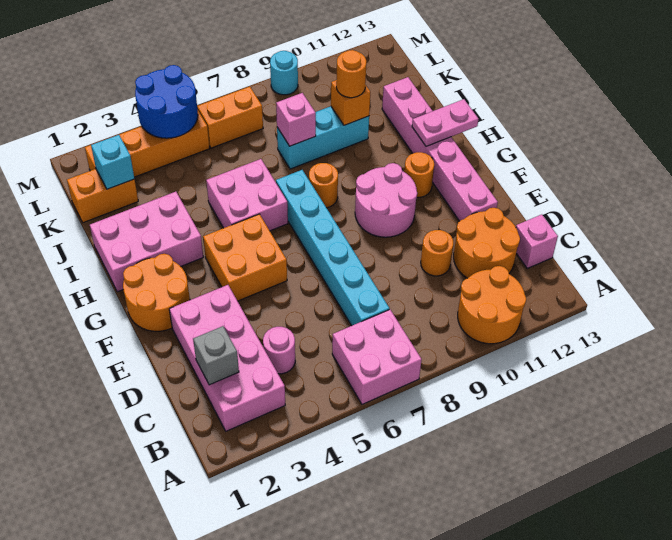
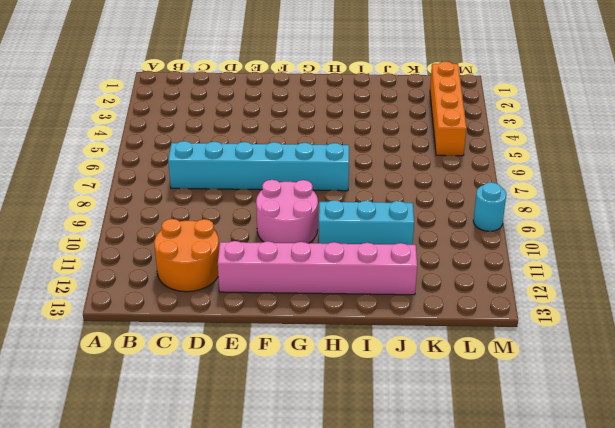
cyan 1x3 brick [319,200,414,245] -> cyan 1x3 brick turned to [277,106,369,169]
none -> pink 2x2 brick [332,309,422,404]
none -> orange 2x2 round brick [458,266,526,344]
none -> pink 2x4 brick [169,285,285,431]

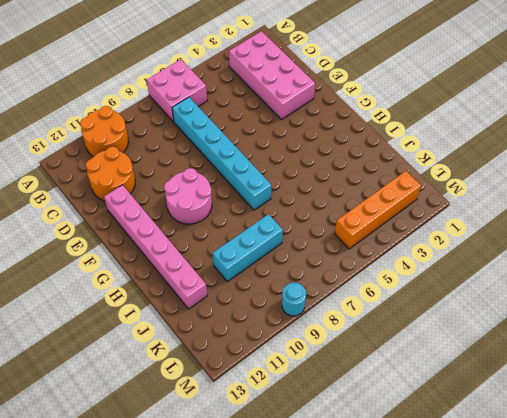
none -> pink 1x1 round brick [263,327,295,374]
none -> pink 1x1 brick [516,214,558,268]
none -> orange 1x1 round brick [421,230,453,276]

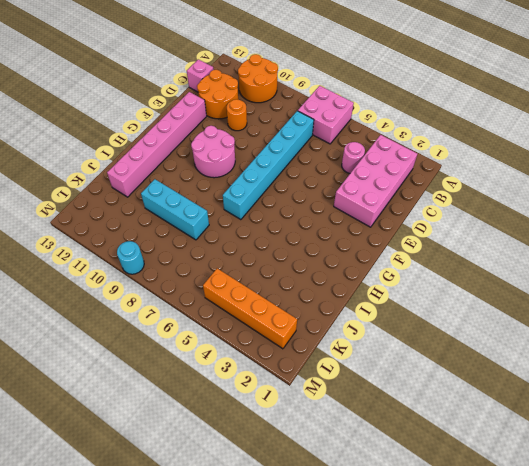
none -> orange 2x2 round brick [123,254,190,331]
none -> orange 2x2 brick [203,214,287,301]
none -> orange 1x1 round brick [404,152,434,197]

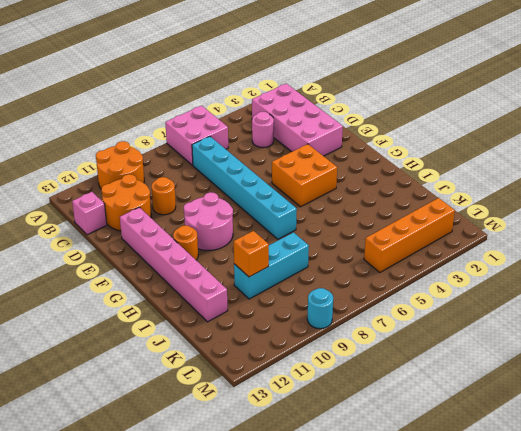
none -> orange 2x2 round brick [123,254,190,331]
none -> pink 2x3 brick [90,192,203,292]
none -> pink 2x2 brick [206,159,288,231]

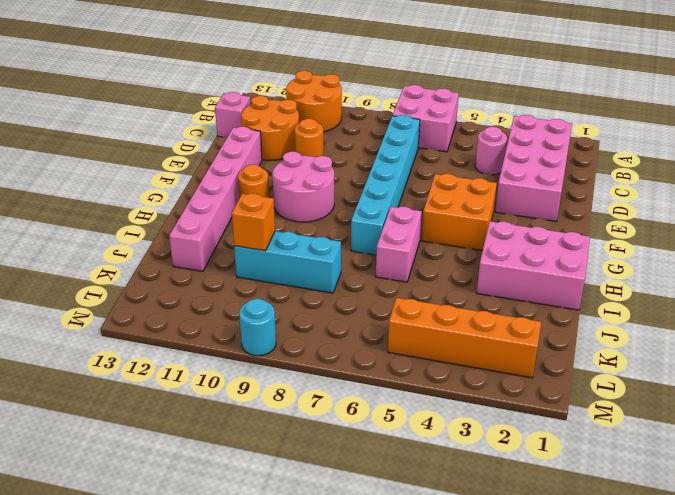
pink 1x2 brick [376,207,422,282] -> pink 2x2 brick [206,159,288,231]
none -> orange 2x2 round brick [123,254,190,331]
none -> orange 1x1 round brick [309,163,338,208]
none -> orange 1x2 brick [67,169,138,223]

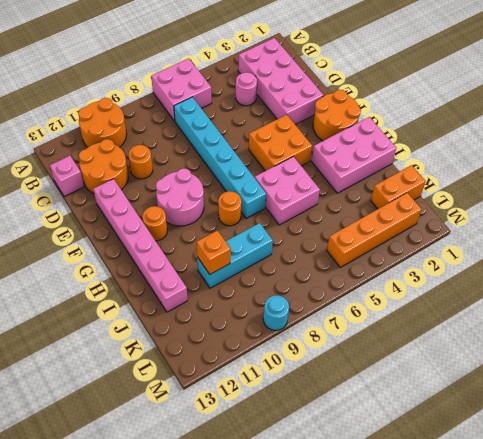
none -> orange 1x2 brick [197,87,263,148]
none -> grey 1x1 brick [193,326,239,385]
none -> pink 1x2 plate [412,99,478,146]

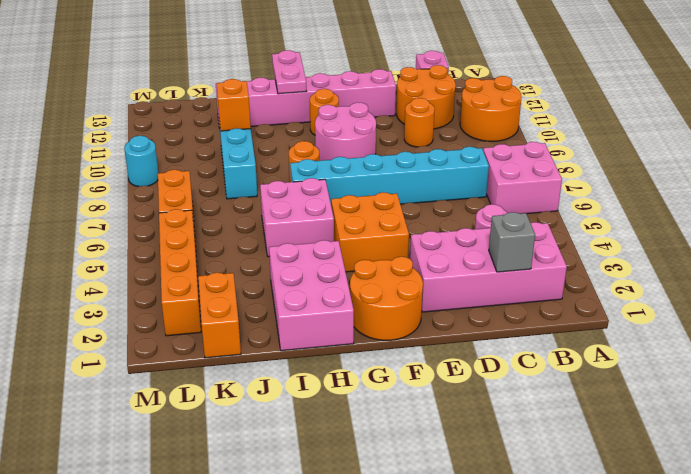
none -> pink 1x1 brick [276,93,316,146]
none -> cyan 1x1 brick [91,135,134,189]
none -> blue 2x2 round brick [135,65,198,138]

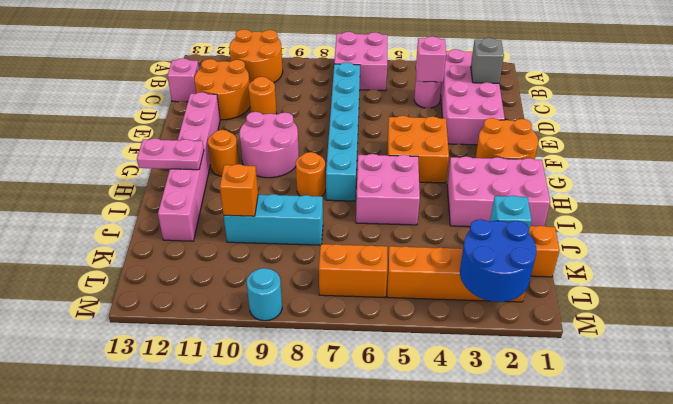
pink 1x1 brick [416,36,446,82] -> pink 1x1 brick moved to [276,93,316,146]
blue 2x2 round brick [460,219,536,302] -> blue 2x2 round brick moved to [135,65,198,138]
none -> orange 1x1 round brick [336,50,366,98]

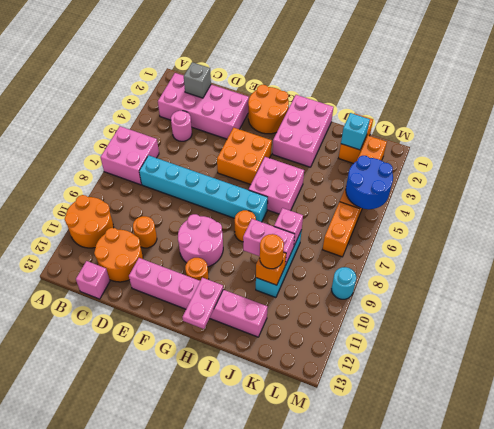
pink 1x2 brick [243,219,295,265] -> none

